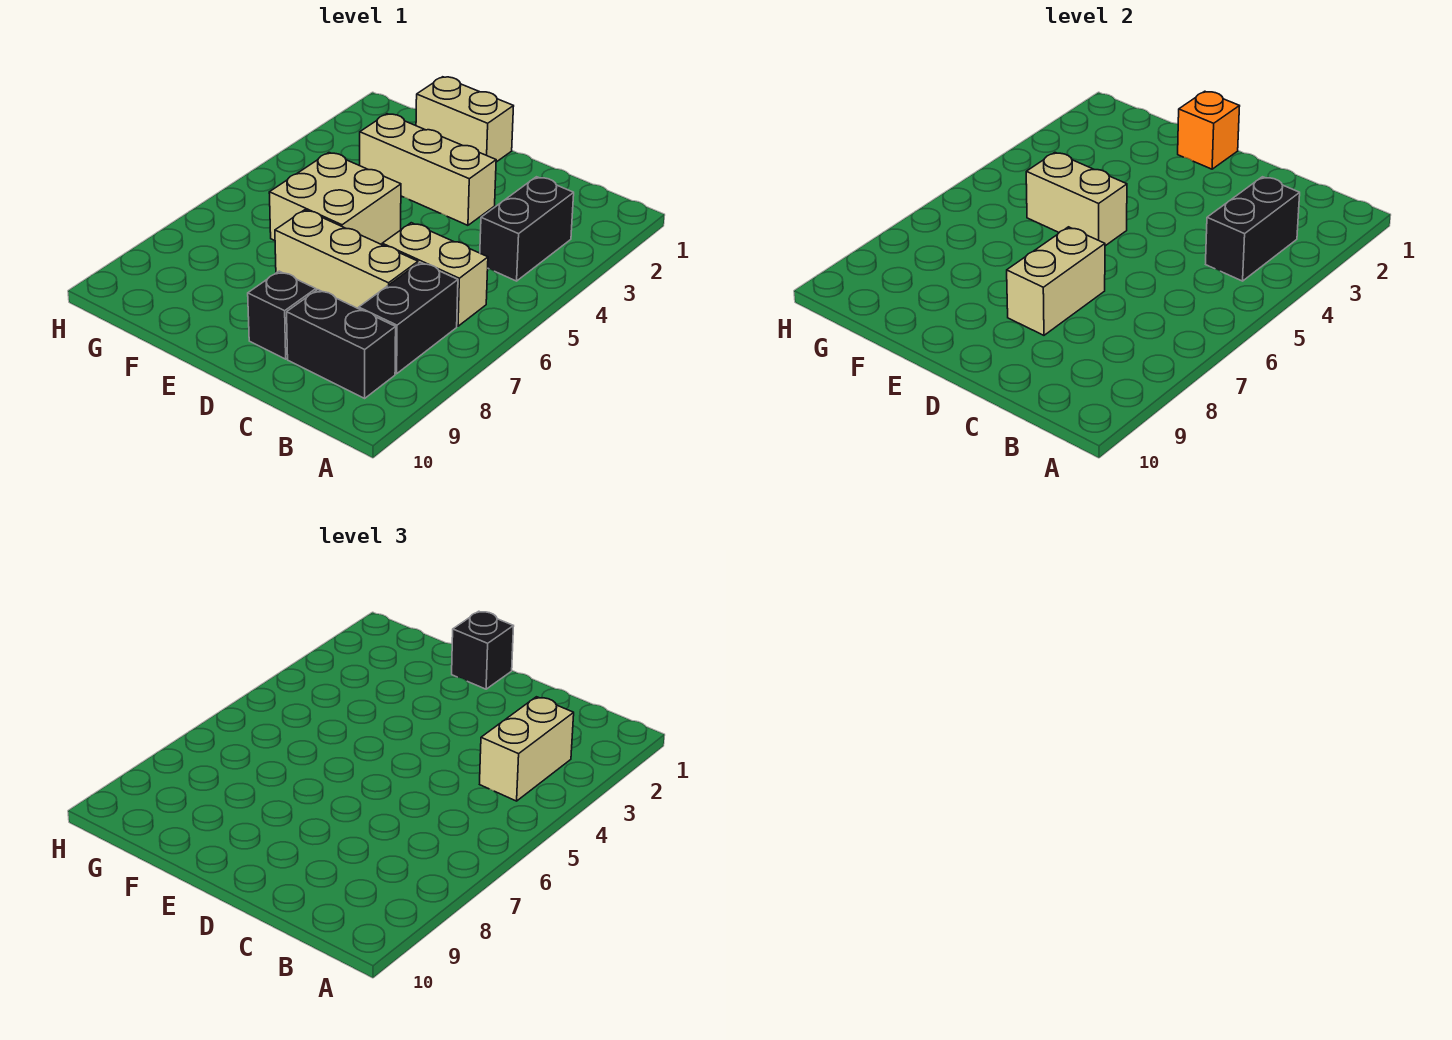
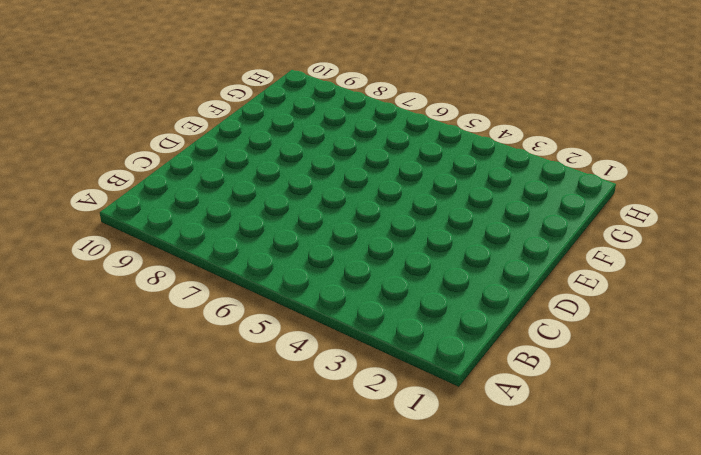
none -> black 1x2 brick [480,177,574,281]
none -> tan 1x2 brick [382,223,488,326]
none -> black 1x2 brick [359,262,458,374]

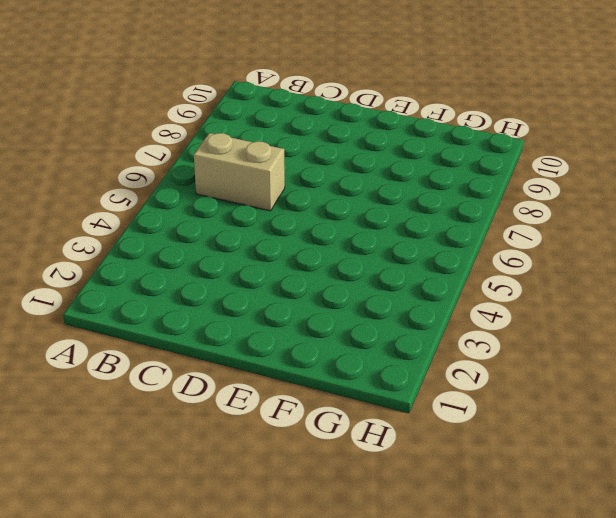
none -> black 1x2 brick [480,177,574,281]
none -> black 1x2 brick [359,262,458,374]
none -> black 1x2 brick [287,290,396,398]

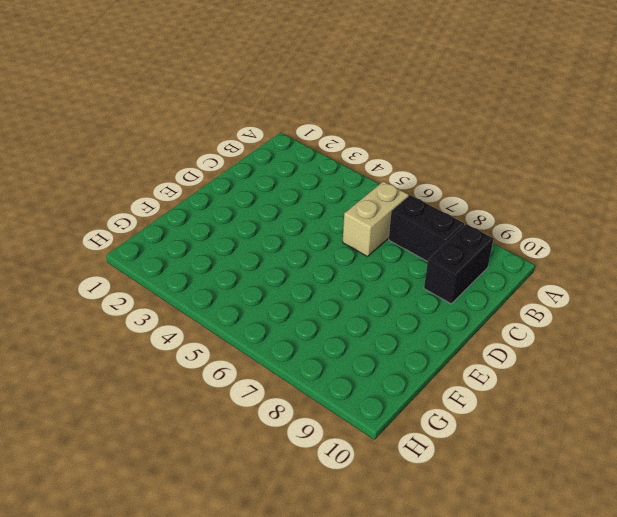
none -> black 1x2 brick [480,177,574,281]
none -> tan 1x3 brick [275,210,418,309]
none -> tan 1x3 brick [360,114,496,225]

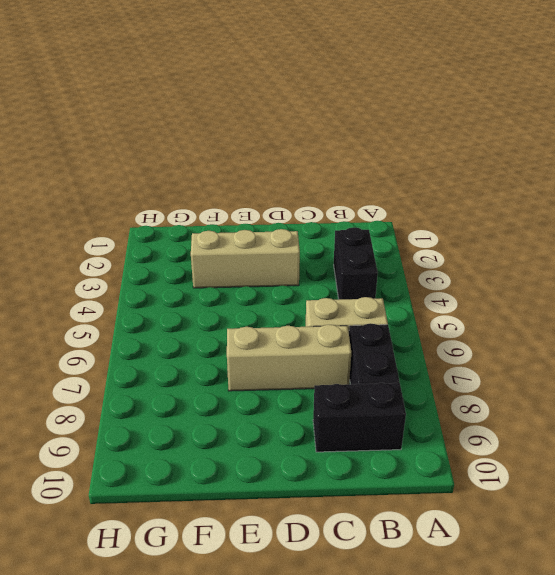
none -> black 1x1 brick [248,271,316,359]
none -> tan 1x2 brick [416,77,514,162]
none -> tan 2x2 brick [269,153,401,244]

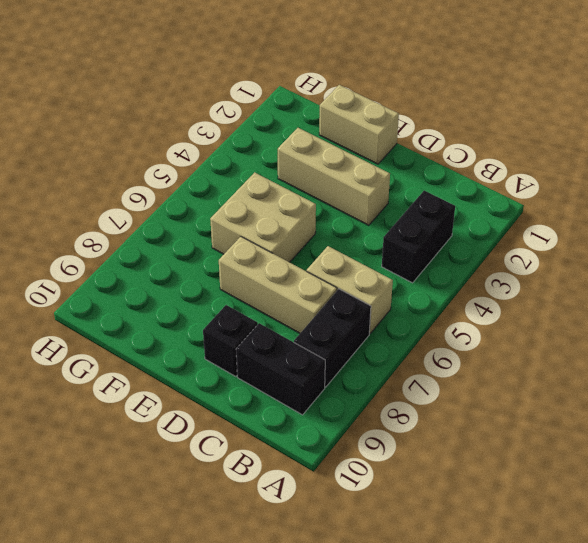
none -> black 1x2 brick [1206,177,1300,281]
none -> tan 1x2 brick [1007,227,1105,335]
none -> orange 1x1 brick [1178,91,1240,169]

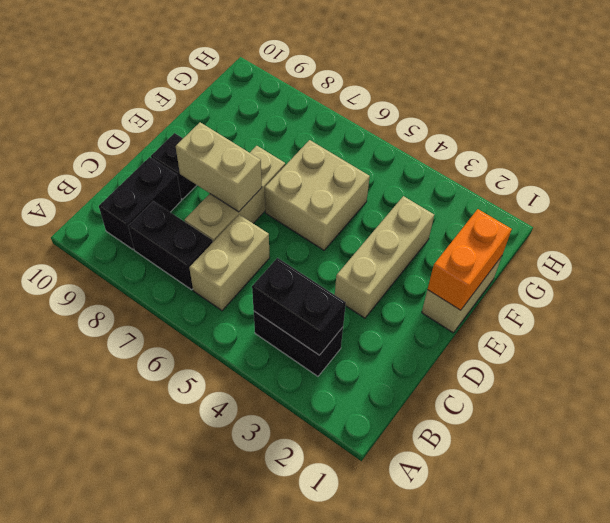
orange 1x2 brick [428,209,512,310] -> orange 1x1 brick [1178,91,1240,169]
none -> tan 1x2 brick [1026,153,1127,246]
none -> tan 1x2 brick [480,697,574,801]
none -> black 1x1 brick [452,611,514,689]

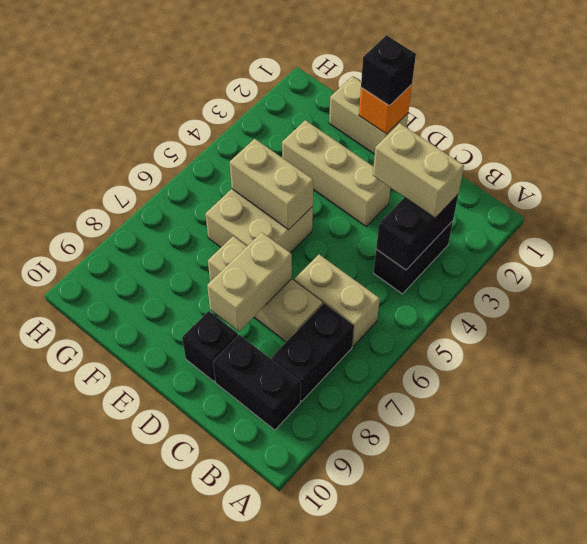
tan 1x2 brick [373,123,464,218] -> tan 1x2 brick turned to [480,697,574,801]

